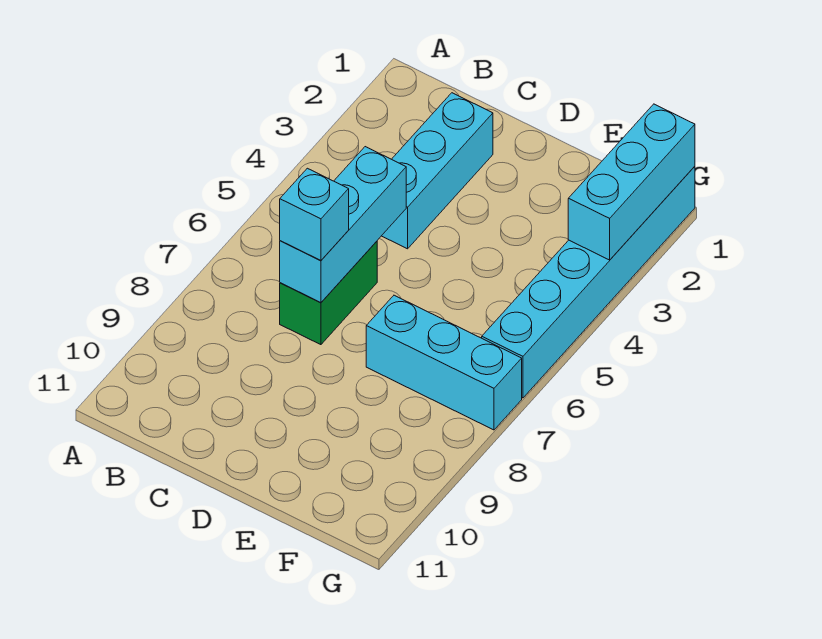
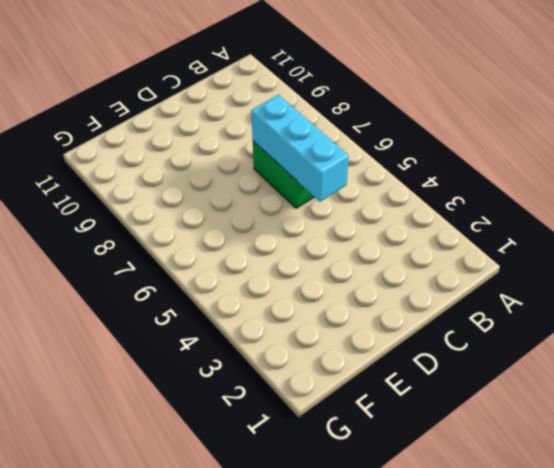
none -> cyan 1x3 brick [382,93,493,249]
none -> cyan 1x3 brick [366,295,522,430]

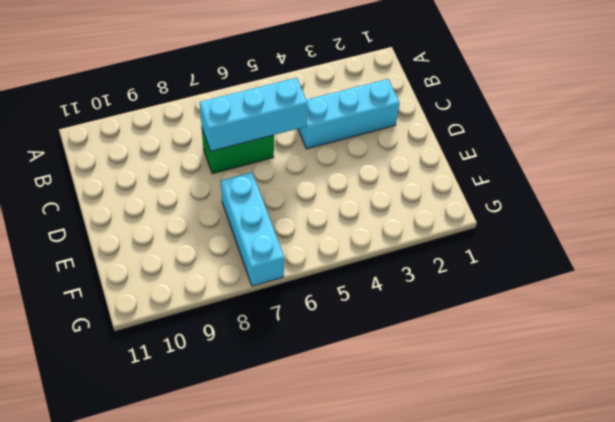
none -> cyan 1x6 brick [482,166,695,398]
none -> cyan 1x3 brick [568,104,695,260]

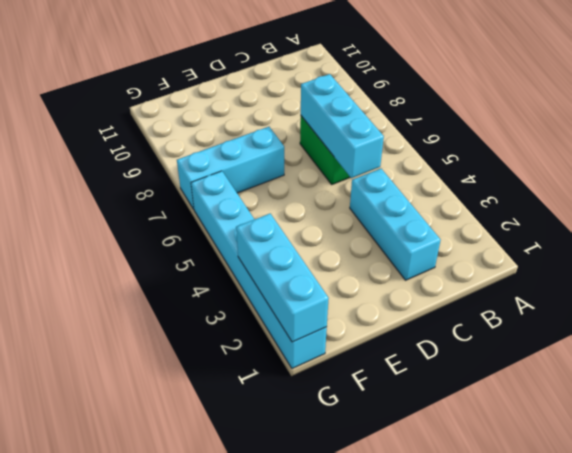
none -> cyan 1x1 brick [280,168,349,260]

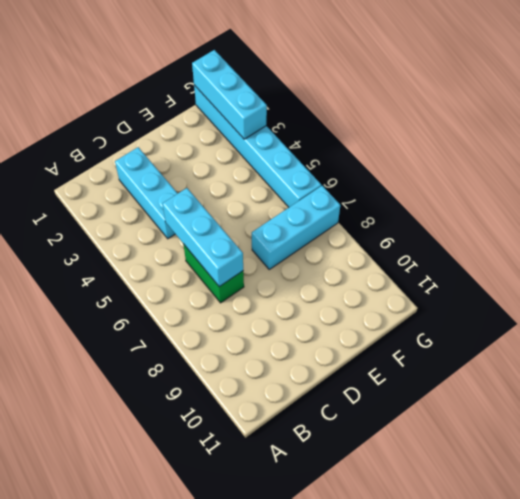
none -> cyan 1x1 brick [280,168,349,260]

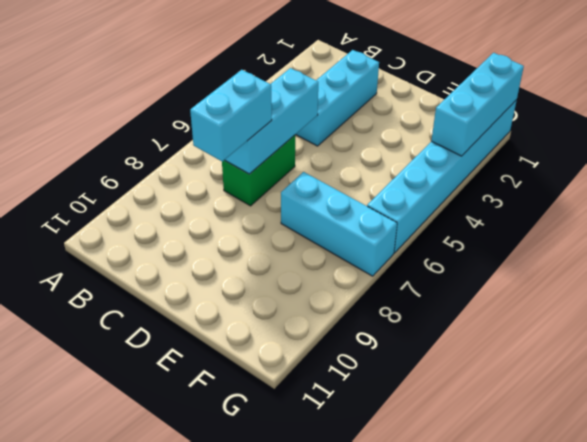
cyan 1x2 brick [190,70,272,161] -> cyan 1x1 brick [280,168,349,260]

